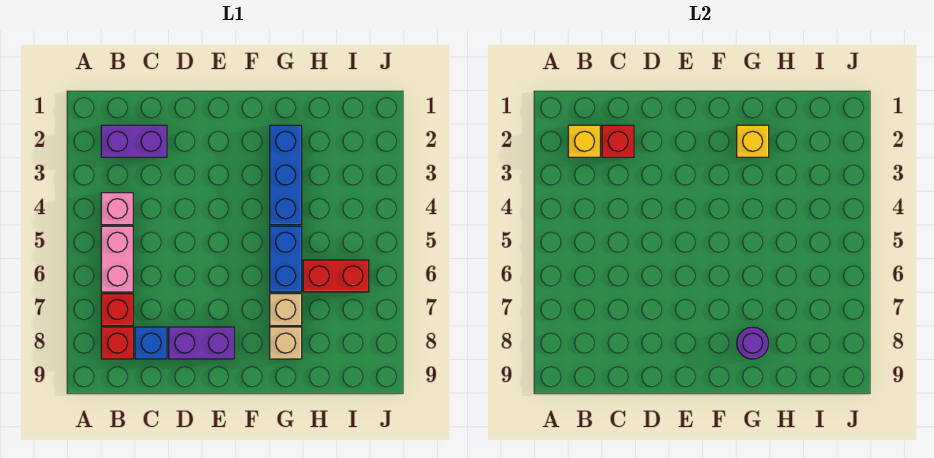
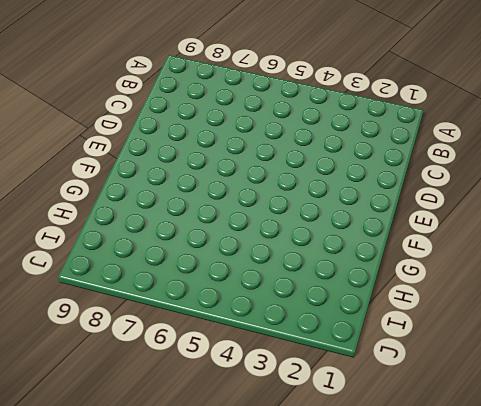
none -> purple 1x2 brick [101,125,167,157]
none -> pink 1x1 brick [101,193,133,225]
none -> pink 1x2 brick [101,226,133,292]

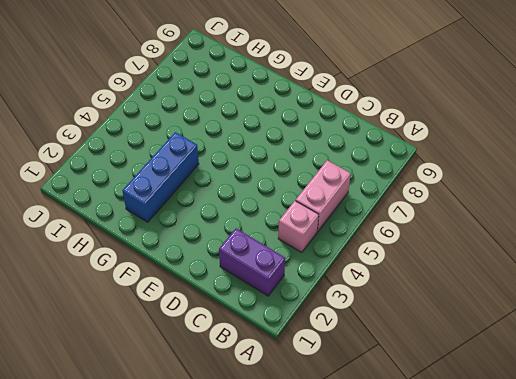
none -> red 1x1 brick [101,294,133,326]
none -> red 1x1 brick [101,327,133,359]
none -> blue 1x1 brick [135,327,167,359]

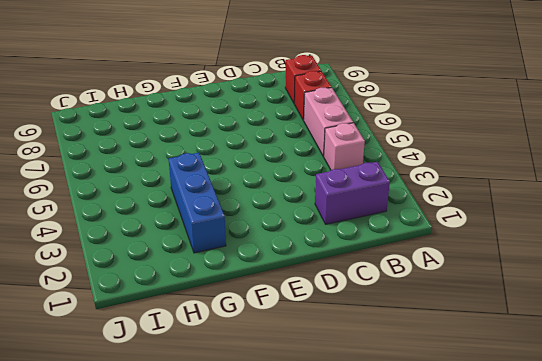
none -> blue 1x1 brick [135,327,167,359]
none -> purple 1x2 brick [169,327,234,359]
none -> blue 1x2 brick [270,226,302,292]

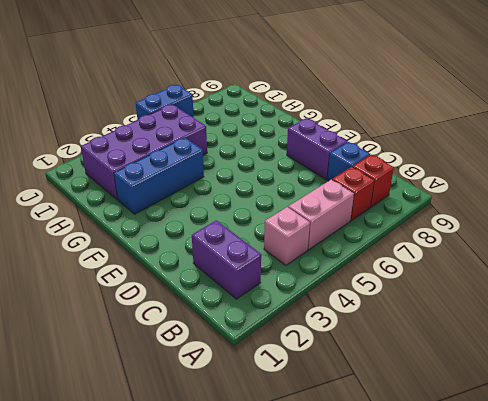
purple 2x4 brick [81,104,207,200] -> none
blue 1x2 brick [136,85,194,120] -> blue 1x2 brick moved to [270,226,302,292]
none -> tan 1x1 brick [270,294,302,326]
none -> tan 1x1 brick [270,327,302,359]
none -> red 1x2 brick [303,260,369,292]

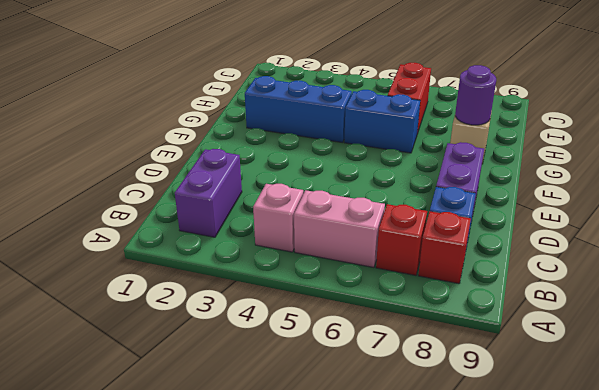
none -> tan 1x1 brick [270,294,302,326]
none -> yellow 1x1 brick [568,125,600,157]
none -> red 1x1 brick [602,125,634,157]

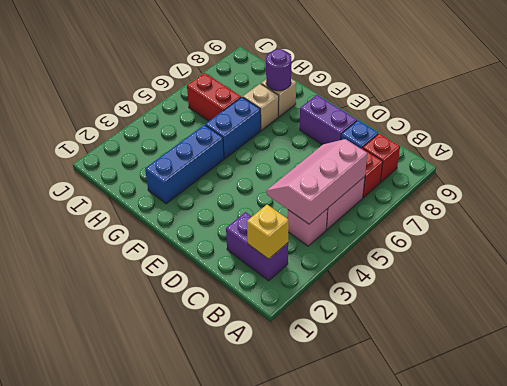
pink 2x3 slope [266,139,367,224] -> none
none -> red 1x1 brick [602,125,634,157]
none -> yellow 1x1 brick [737,125,769,157]

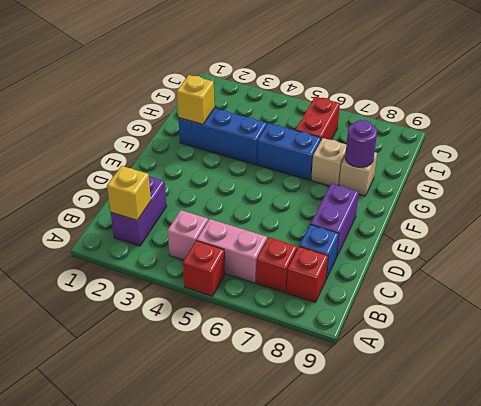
red 1x1 brick [183,241,225,296] -> red 1x1 brick moved to [602,125,634,157]

